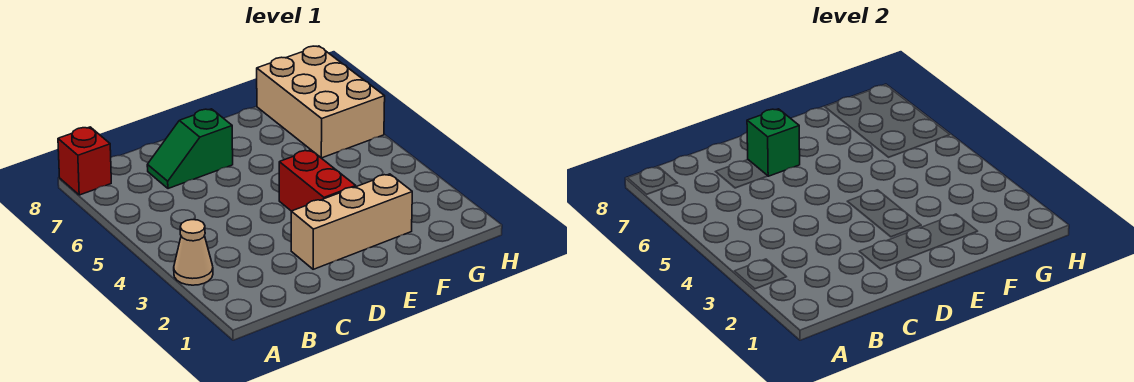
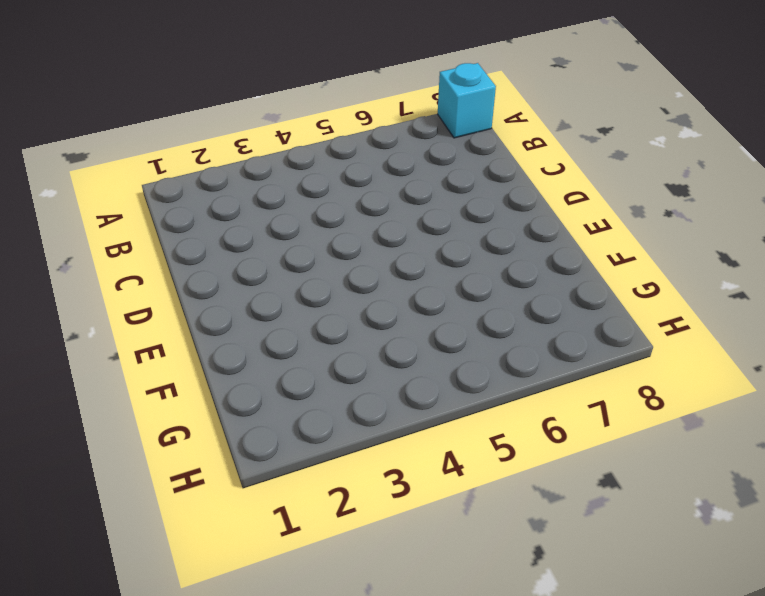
cyan 1x1 brick [438,63,496,138] -> red 1x1 brick [58,127,111,195]
none -> tan 1x1 cone [174,220,213,285]
none -> green 1x2 slope [147,109,233,189]

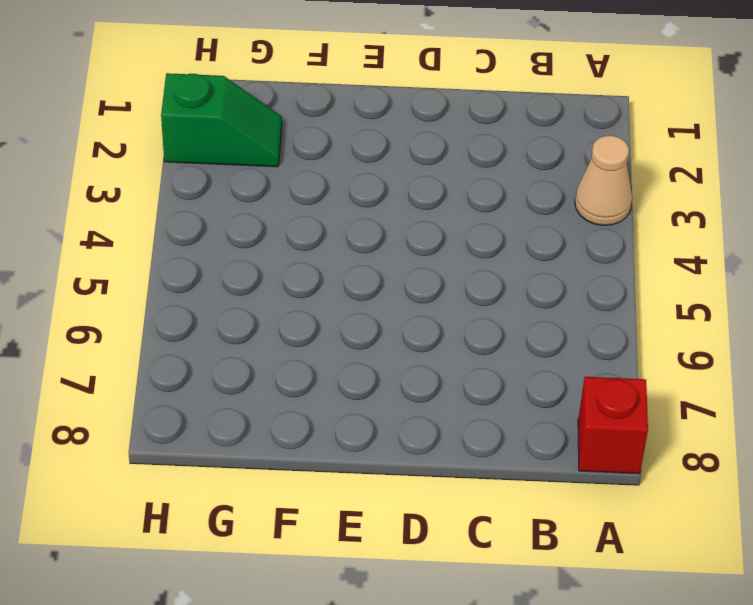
green 1x2 slope [161,73,282,167] -> green 1x2 slope moved to [147,109,233,189]
none -> tan 1x3 brick [291,174,412,269]
none -> red 1x2 brick [279,150,356,211]

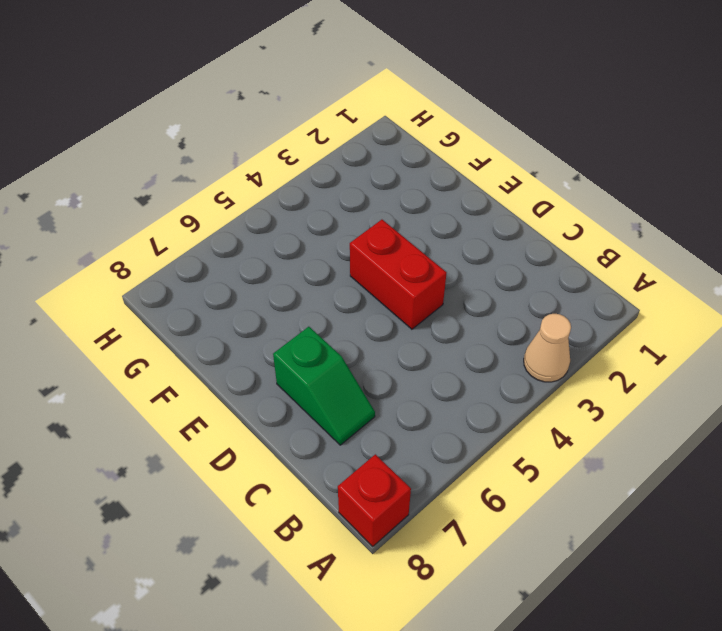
red 1x2 brick [350,220,446,329] -> red 1x2 brick turned to [279,150,356,211]
none -> tan 1x3 brick [291,174,412,269]
none -> tan 2x3 brick [257,46,385,158]

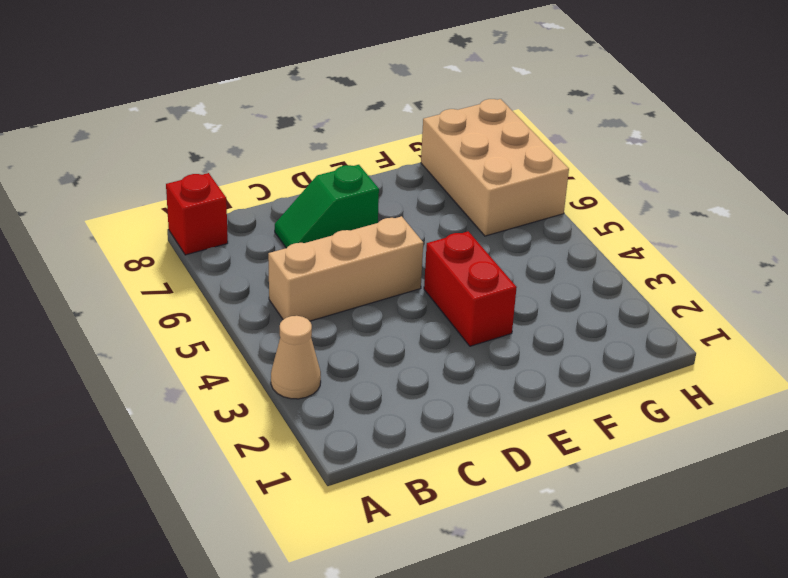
tan 1x3 brick [268,216,423,321] -> tan 1x3 brick moved to [291,174,412,269]
none -> green 1x1 brick [747,109,800,176]

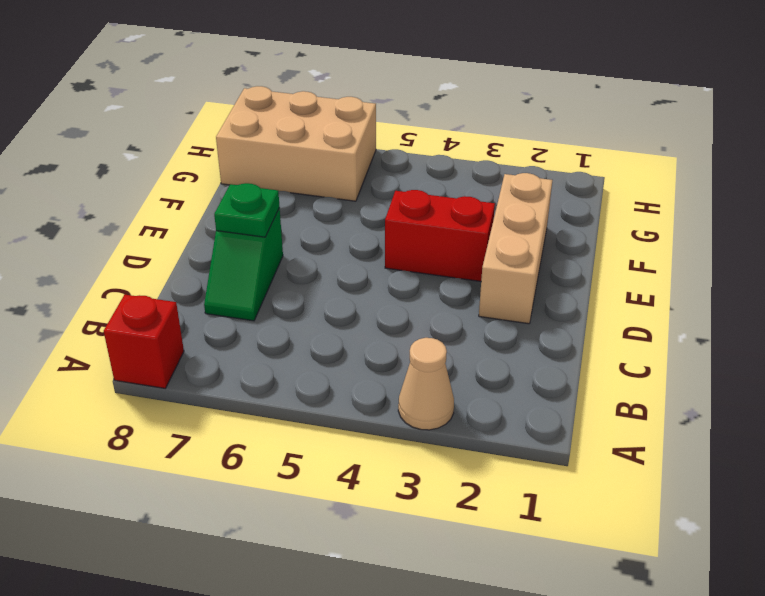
green 1x1 plate [214,183,280,237] -> green 1x1 brick [747,109,800,176]

